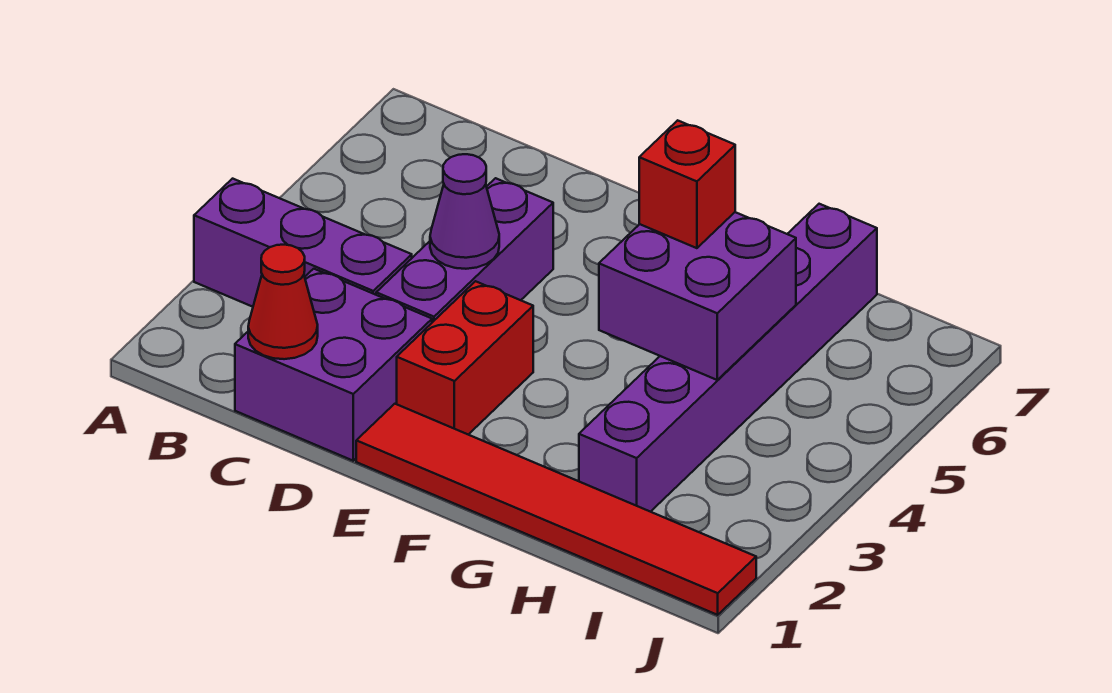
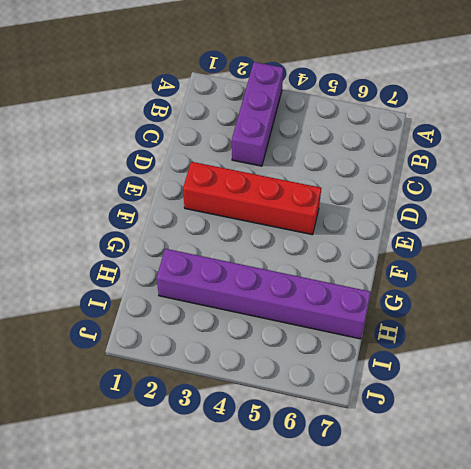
red 1x4 brick [183,162,321,235] -> red 1x2 brick [397,281,533,435]
none -> purple 2x2 brick [235,269,432,461]
none -> purple 1x3 brick [376,178,553,322]

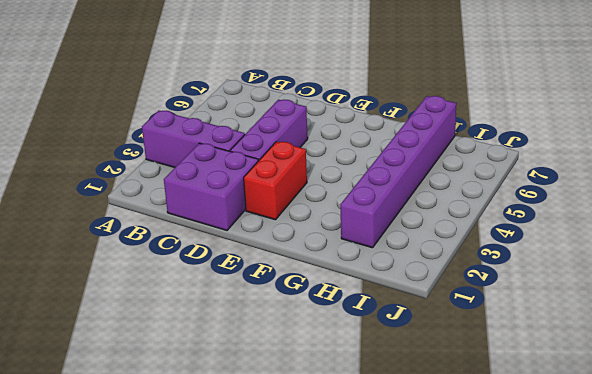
none -> red 1x6 tile [356,404,756,615]
none -> red 1x1 cone [248,245,318,359]

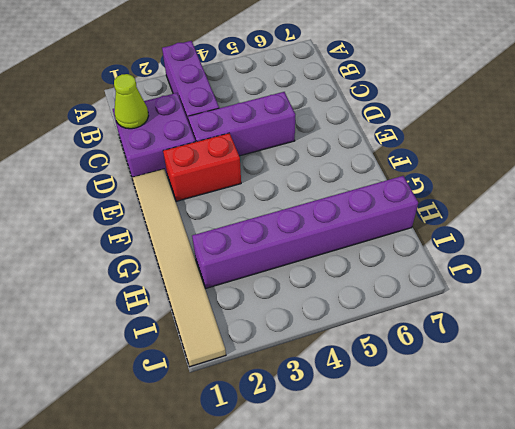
lime 1x1 cone [114,74,149,129] -> red 1x1 cone [248,245,318,359]
tan 1x6 tile [132,169,226,367] -> red 1x6 tile [356,404,756,615]
none -> purple 1x1 cone [430,154,499,269]
none -> purple 2x2 brick [599,212,796,380]

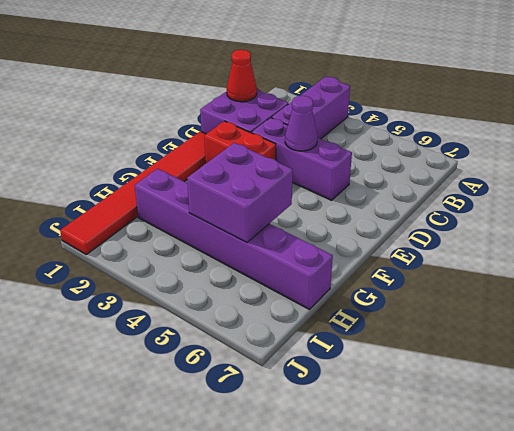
none -> red 1x1 brick [639,120,735,248]

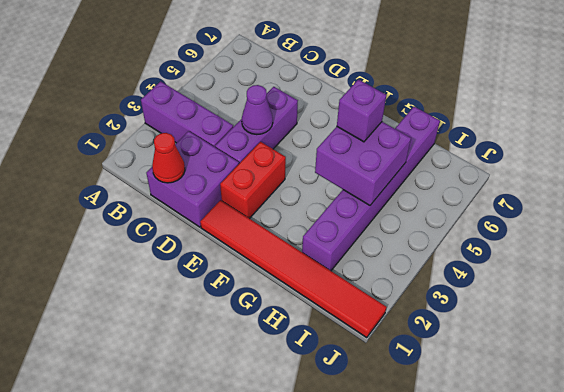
purple 1x1 brick [337,79,386,142] -> red 1x1 brick [639,120,735,248]

